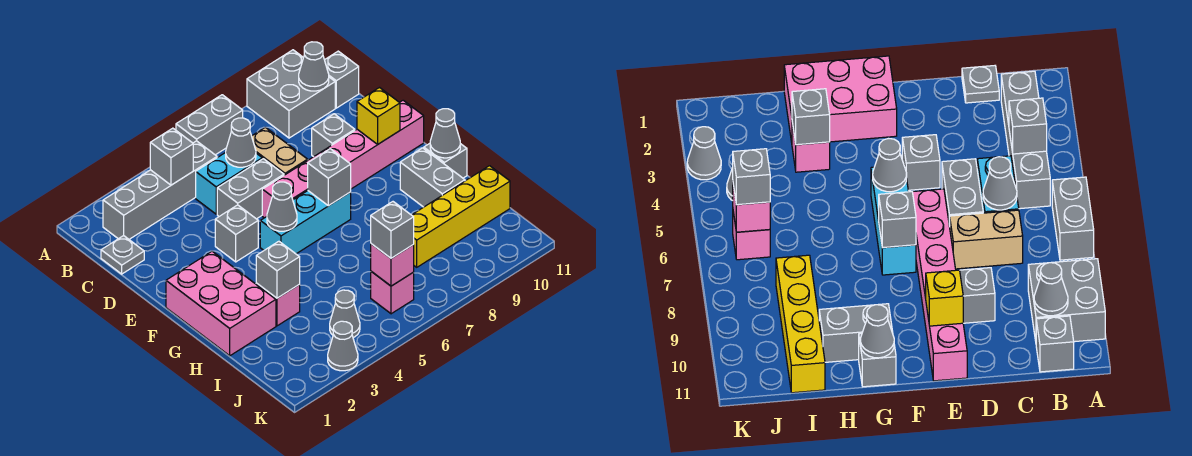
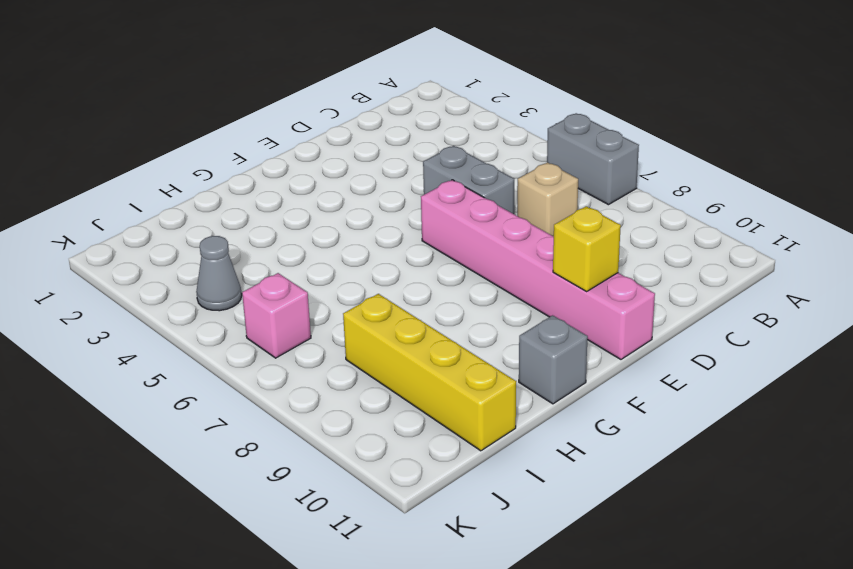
tan 1x1 brick [517,163,578,236] -> tan 1x2 brick [252,127,308,175]
none -> grey 2x2 brick [247,50,335,138]
none -> grey 1x4 brick [103,141,217,239]
none -> grey 1x1 brick [325,51,359,108]
none -> grey 1x1 plate [101,236,144,274]

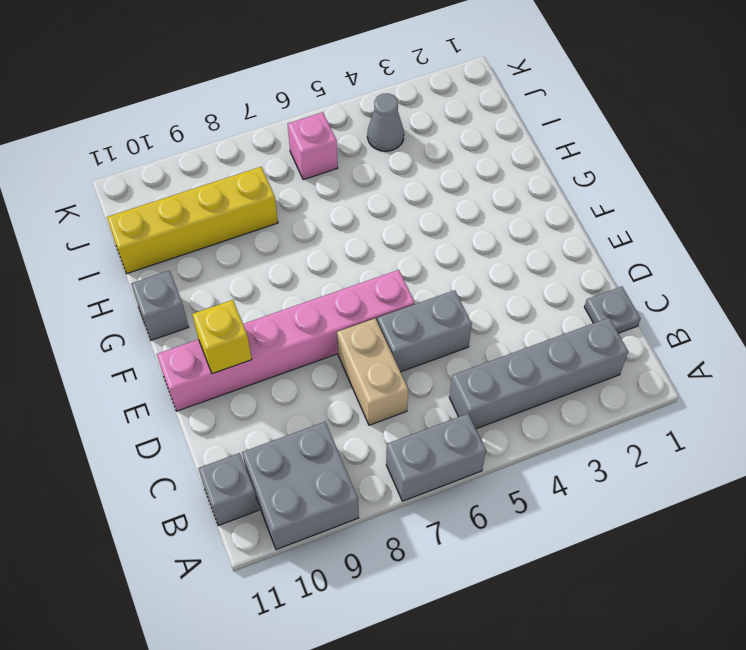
none -> cyan 1x2 brick [196,153,262,214]
none -> grey 1x1 brick [312,114,355,157]
none -> grey 1x1 brick [215,205,258,262]
none -> pink 2x3 brick [166,251,276,356]

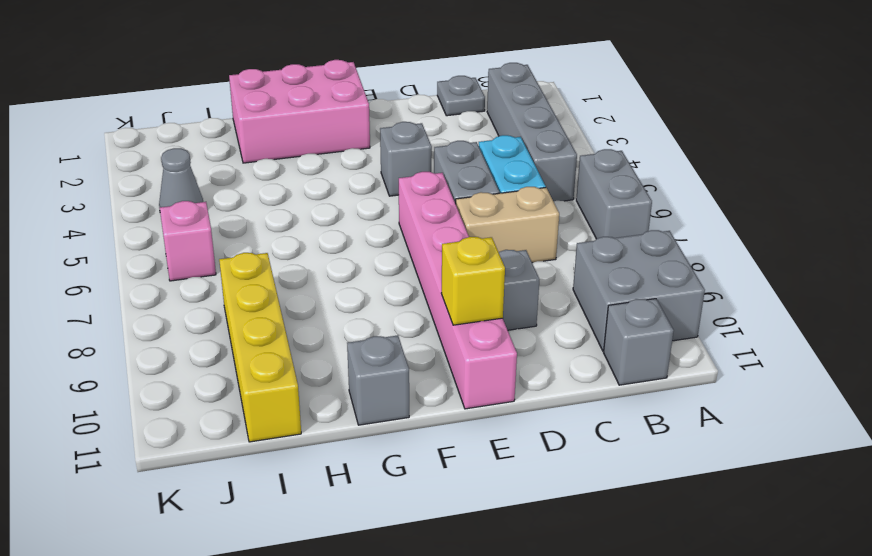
none -> cyan 1x3 brick [260,191,351,254]
none -> grey 1x2 brick [400,148,465,207]
none -> pink 1x1 brick [256,283,300,326]
none -> grey 1x1 cone [328,321,358,371]

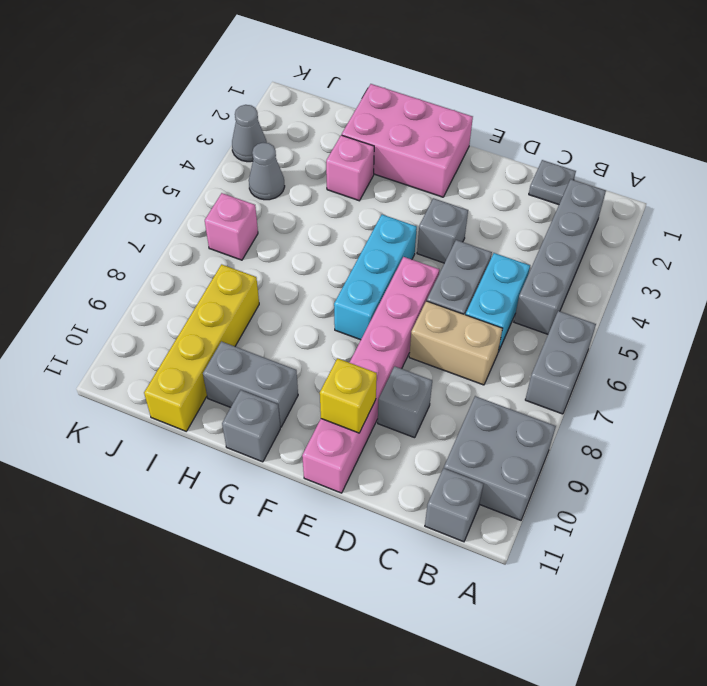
none -> grey 1x1 brick [150,128,193,185]
none -> grey 1x1 cone [299,42,329,91]
none -> grey 1x1 cone [226,118,256,167]
none -> grey 1x1 cone [267,182,297,231]

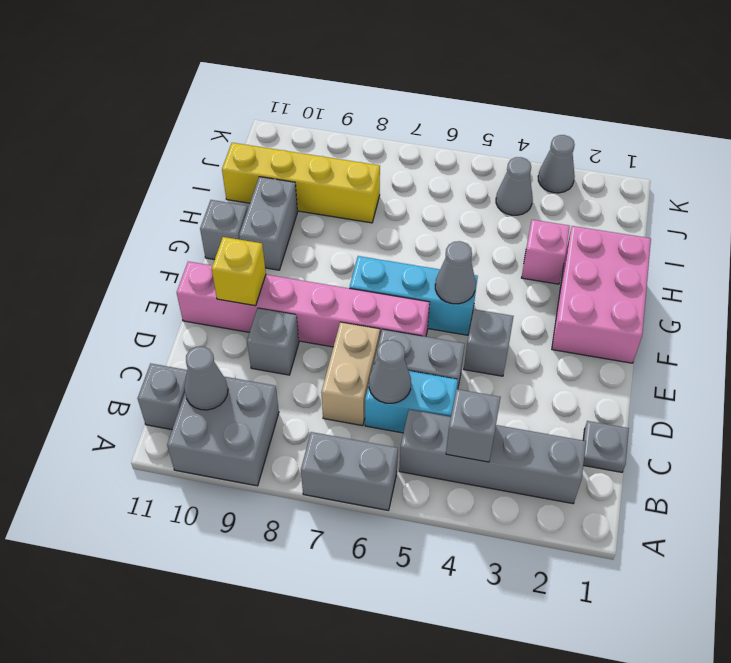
none -> pink 1x1 brick [371,271,414,314]
none -> grey 1x1 brick [308,149,351,206]
none -> grey 1x1 cone [430,109,460,158]
none -> grey 1x1 brick [256,241,300,298]

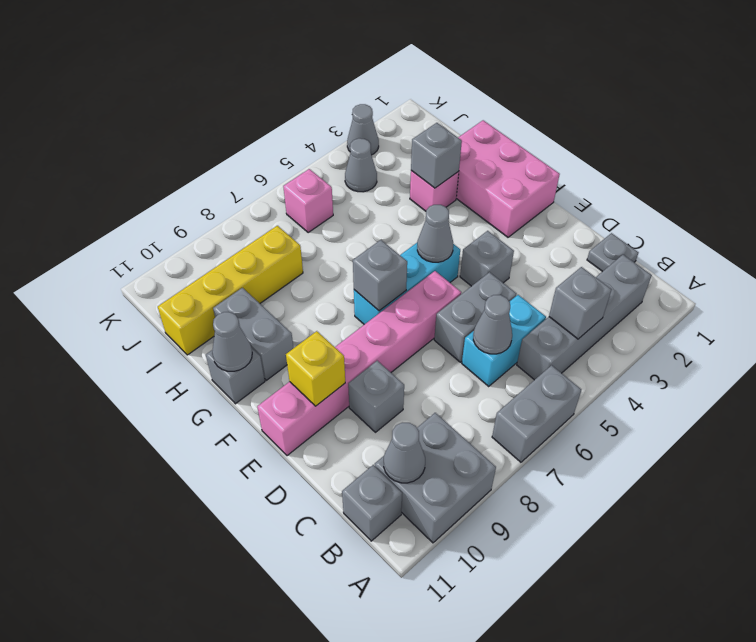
none -> tan 1x2 brick [252,127,308,175]
none -> pink 1x1 brick [371,244,414,286]
none -> grey 1x1 brick [371,202,414,258]

